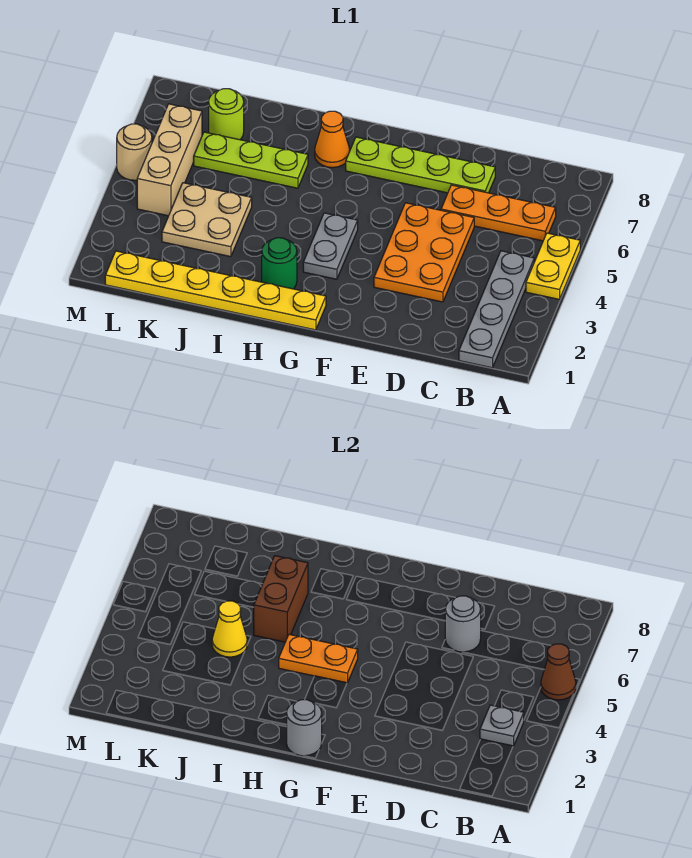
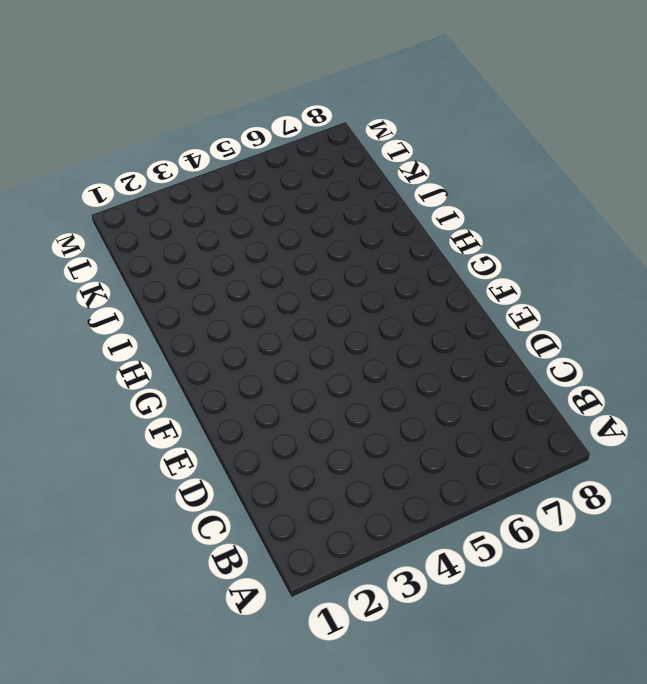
none -> yellow 1x2 plate [526,233,580,299]
none -> grey 1x4 plate [459,251,534,368]
none -> orange 1x3 plate [441,185,556,241]

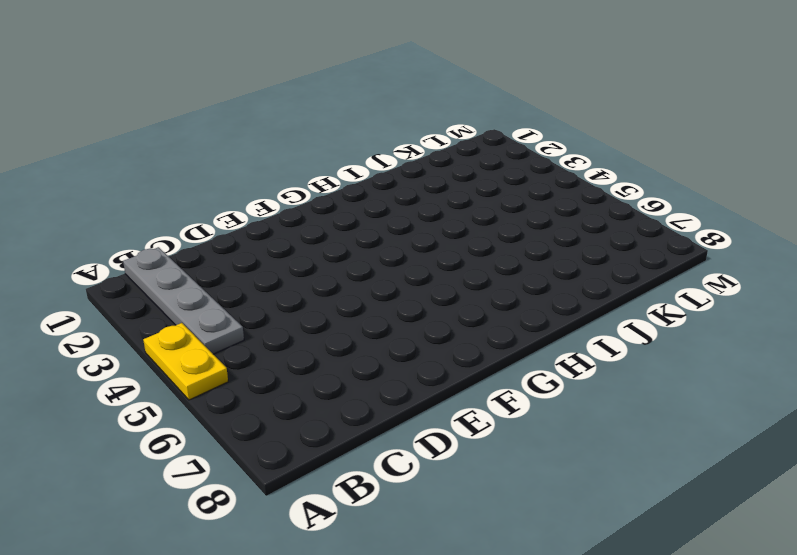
none -> orange 1x3 plate [441,185,556,241]
none -> orange 2x3 plate [374,203,474,302]
none -> lime 1x4 plate [346,137,495,193]

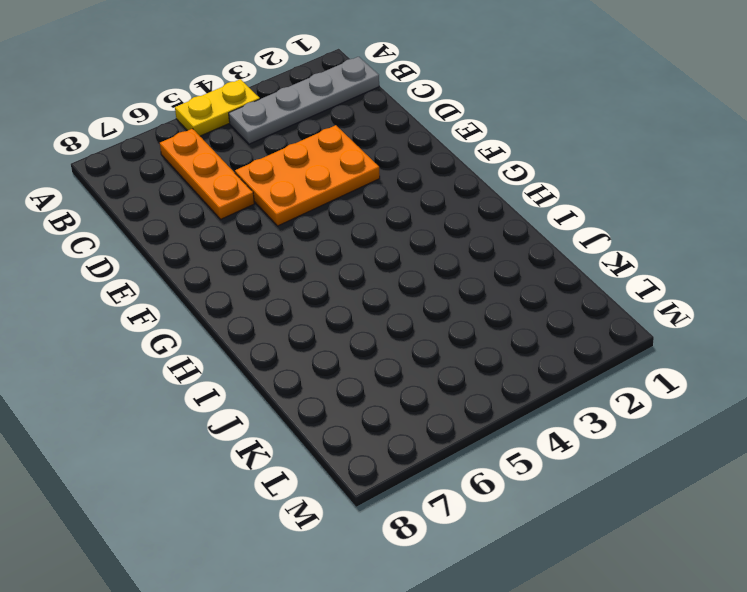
none -> lime 1x4 plate [346,137,495,193]
none -> yellow 1x6 plate [105,251,326,330]
none -> grey 1x2 plate [303,213,358,279]

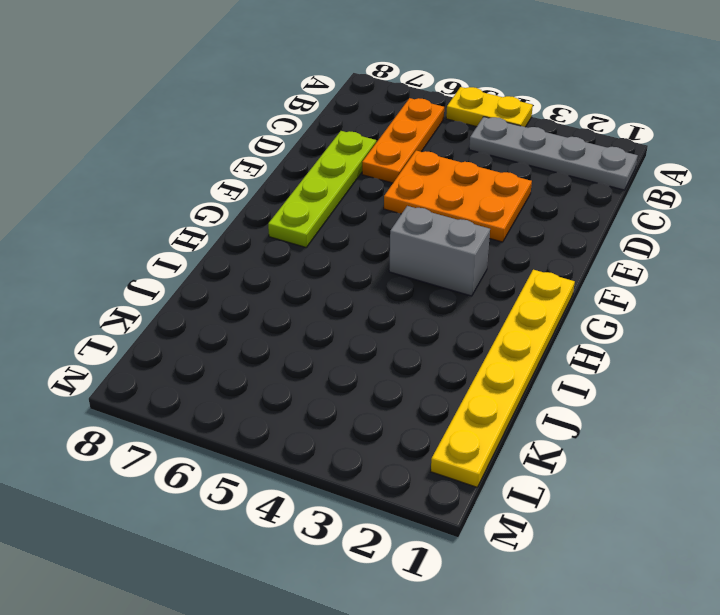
grey 1x2 brick [389,206,490,296] -> grey 1x2 plate [303,213,358,279]
none -> green 1x1 round brick [262,238,297,289]
none -> orange 1x1 cone [315,111,350,168]
none -> lime 1x3 plate [194,132,308,188]

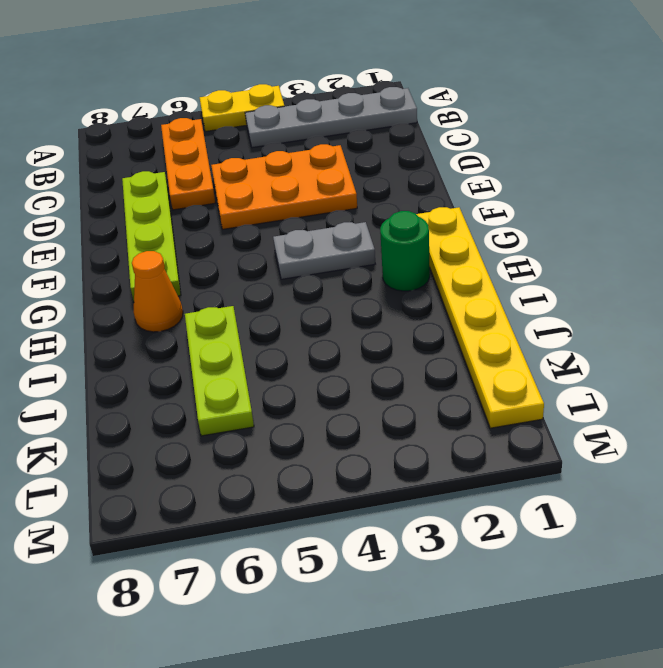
none -> tan 2x2 plate [162,183,252,257]
none -> lime 1x1 round brick [209,89,244,140]
none -> tan 1x3 brick [137,104,202,216]

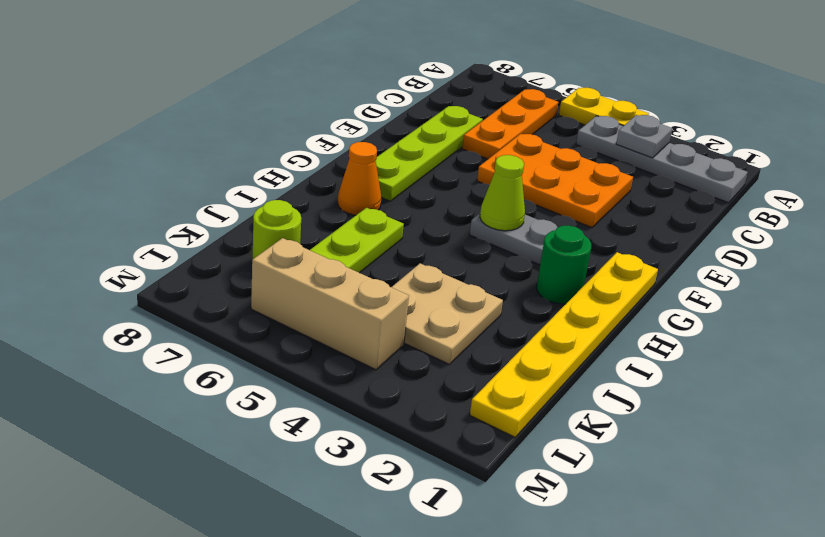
lime 1x1 cone [480,155,525,231] -> orange 1x2 plate [279,634,358,683]
none -> tan 1x1 round brick [117,124,152,180]
none -> brown 1x1 cone [541,644,576,700]
none -> grey 1x1 round brick [445,596,481,652]

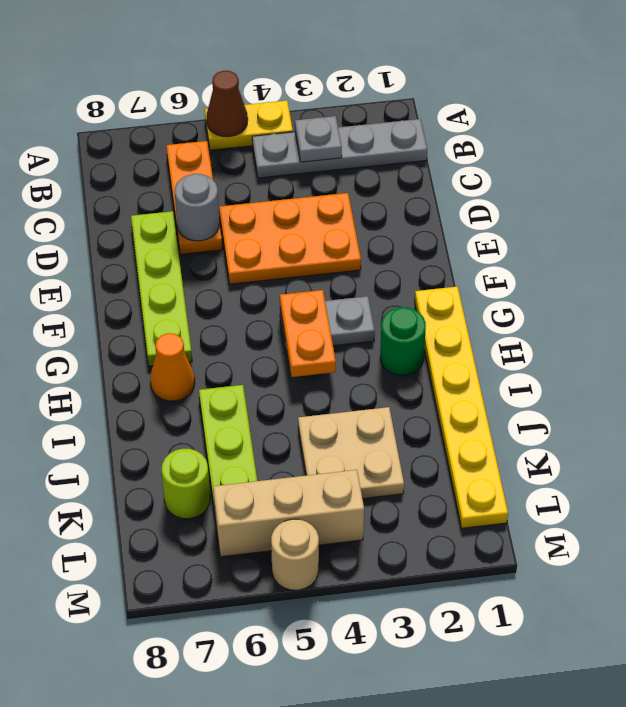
none -> grey 1x1 round brick [286,700,322,756]
none -> brown 1x2 brick [254,556,308,642]
none -> yellow 1x1 cone [212,601,247,657]

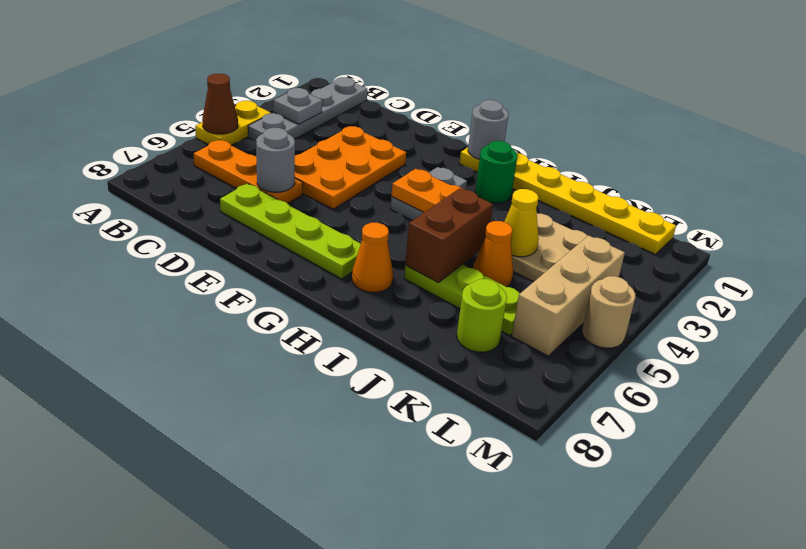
orange 1x1 cone [473,221,513,287] -> none

